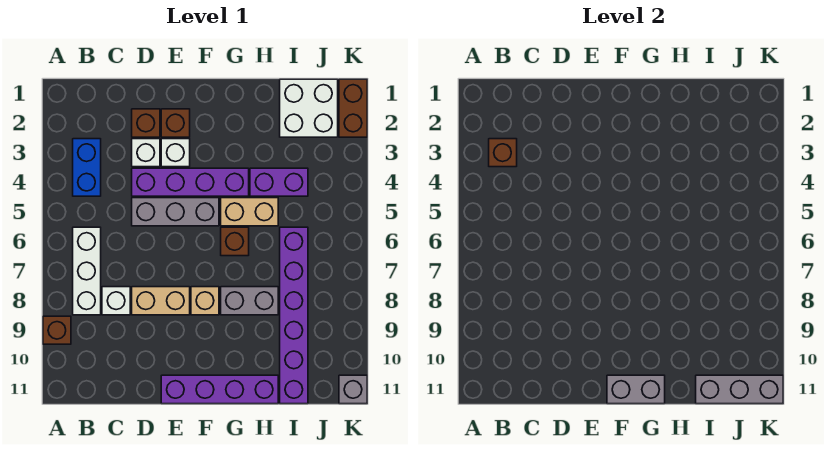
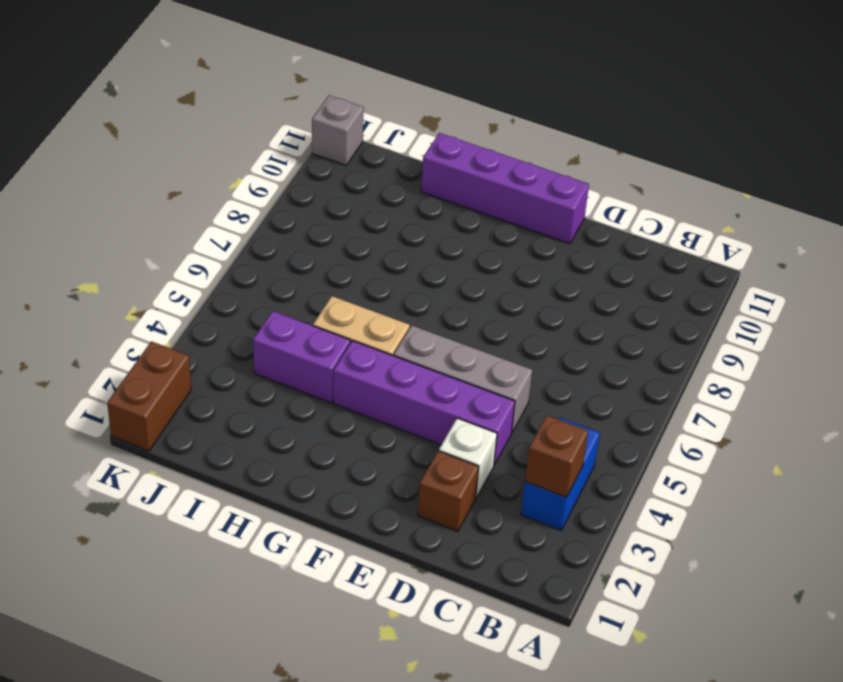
none -> brown 1x1 brick [43,316,71,344]
none -> white 1x3 brick [73,227,101,315]
none -> white 1x1 brick [102,287,130,315]

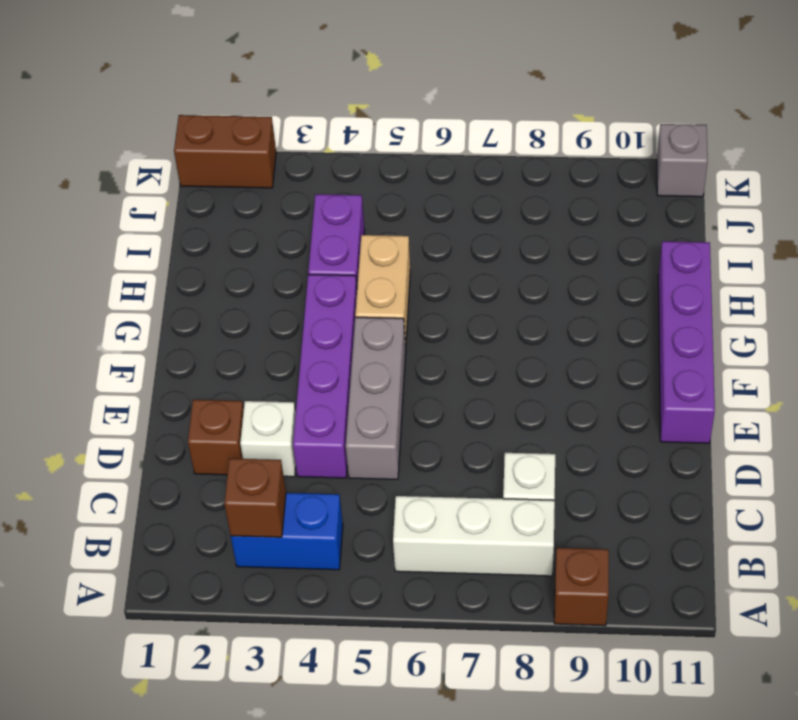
none -> tan 1x2 brick [132,287,190,315]
none -> brown 1x1 brick [161,109,190,137]
none -> white 1x1 brick [161,139,190,167]

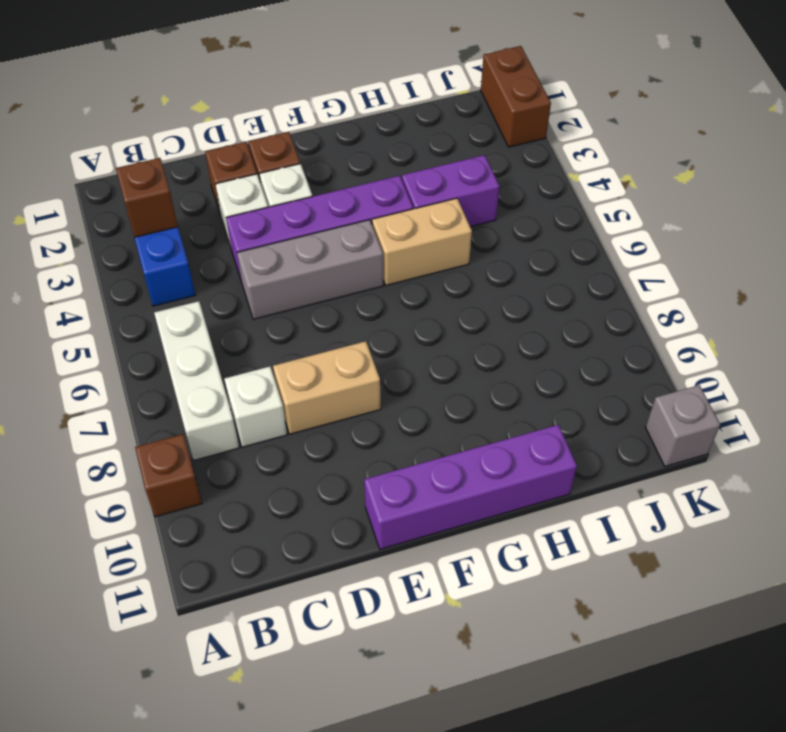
none -> tan 1x1 brick [191,287,219,315]
none -> brown 1x1 brick [221,227,249,256]
none -> grey 1x2 brick [221,287,278,315]

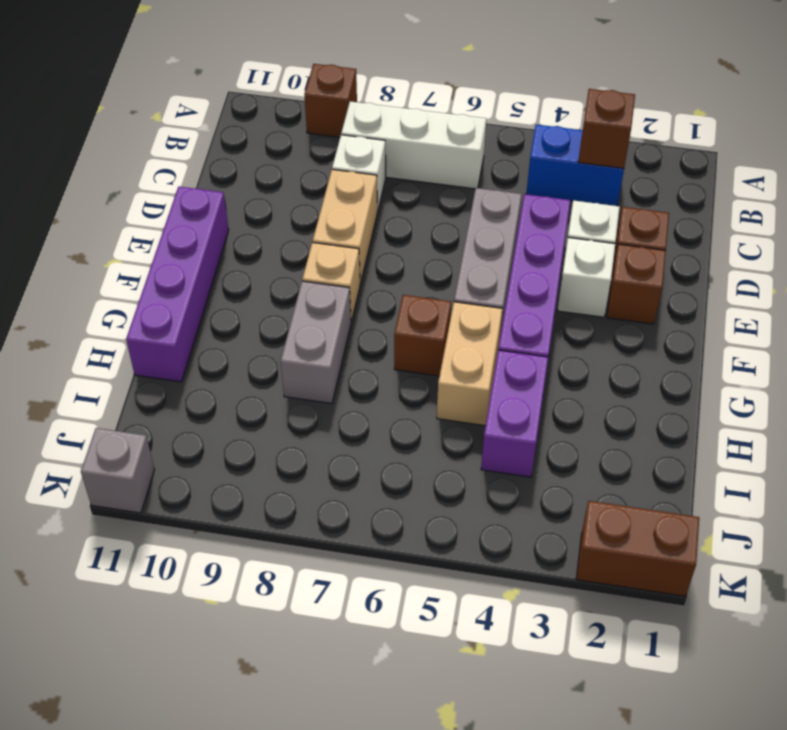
none -> white 2x2 brick [280,79,338,137]
none -> purple 1x6 brick [280,227,308,404]
none -> grey 1x2 brick [607,375,665,404]

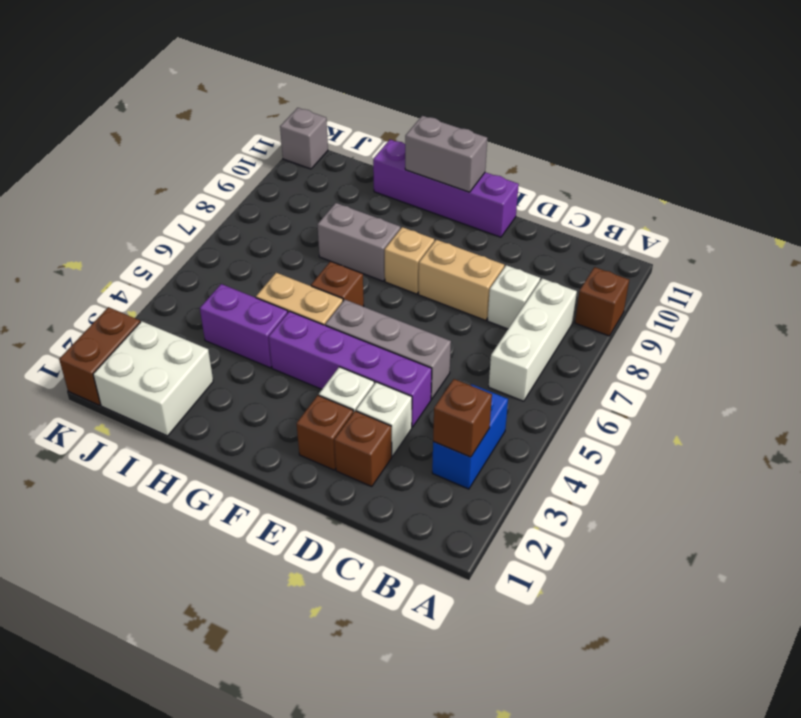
none -> purple 1x6 brick [280,227,308,404]
none -> grey 1x3 brick [696,375,783,404]

